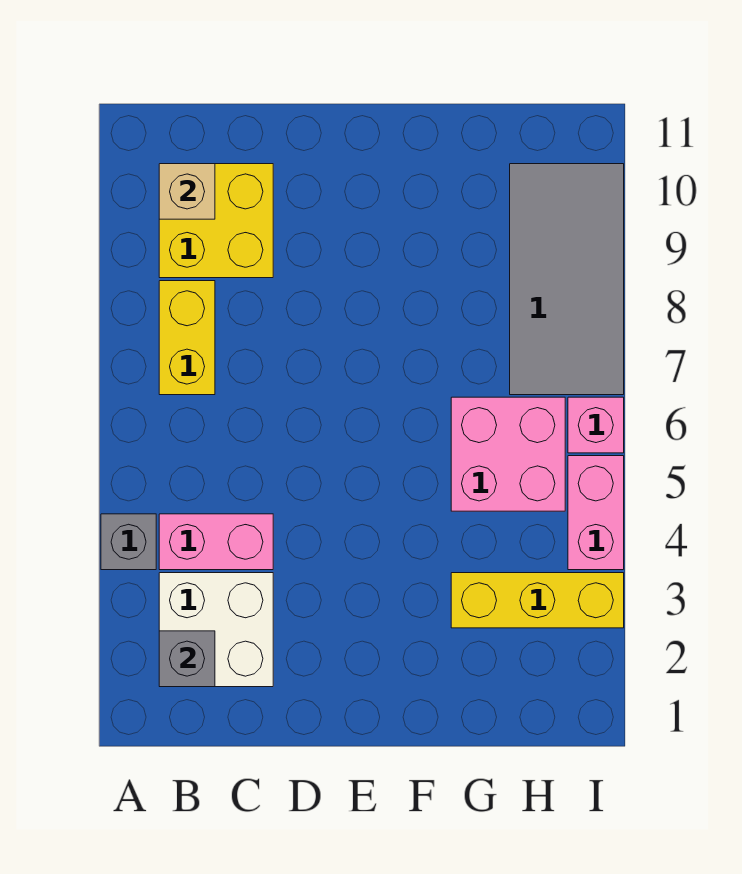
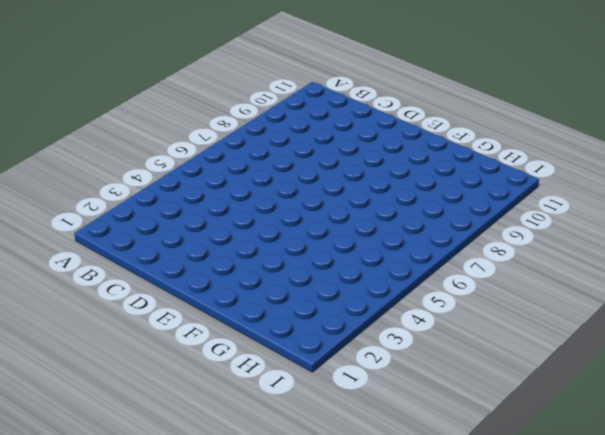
none -> grey 1x1 brick [101,514,156,570]
none -> white 2x2 brick [159,573,273,687]
none -> pink 1x2 brick [159,514,273,570]

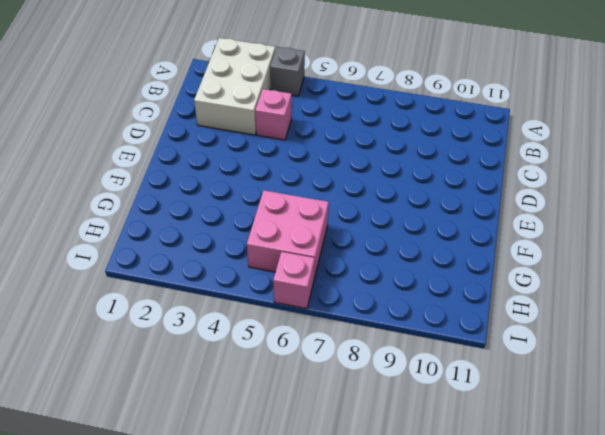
white 2x3 brick [194,38,275,135] -> white 2x2 brick [159,573,273,687]
pink 1x1 brick [255,89,292,140] -> pink 1x2 brick [159,514,273,570]
none -> yellow 1x2 brick [159,281,215,395]
none -> yellow 2x2 brick [159,164,273,278]
none -> yellow 1x3 brick [451,573,624,628]

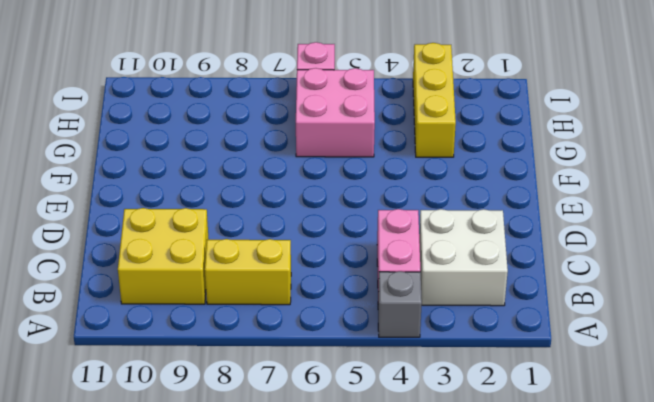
none -> grey 2x4 tile [510,164,624,395]
none -> pink 1x2 brick [568,456,624,570]
none -> grey 1x1 brick [159,631,215,687]

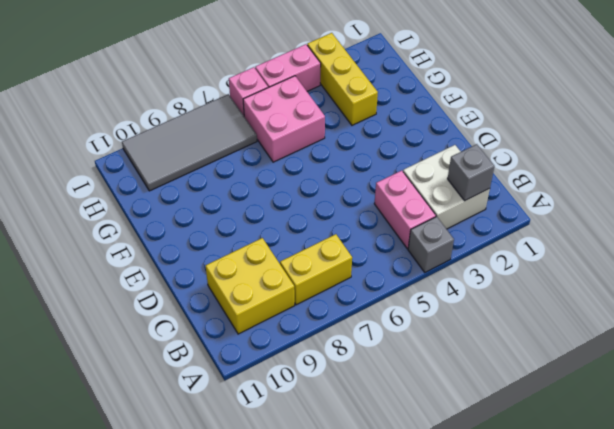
none -> tan 1x1 brick [159,164,215,219]

